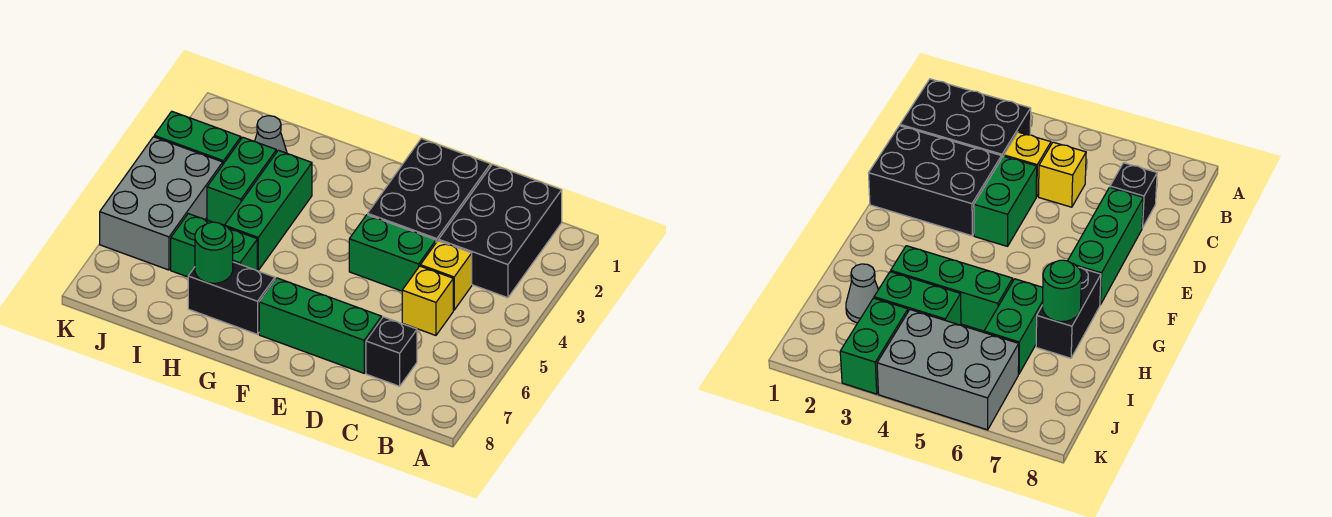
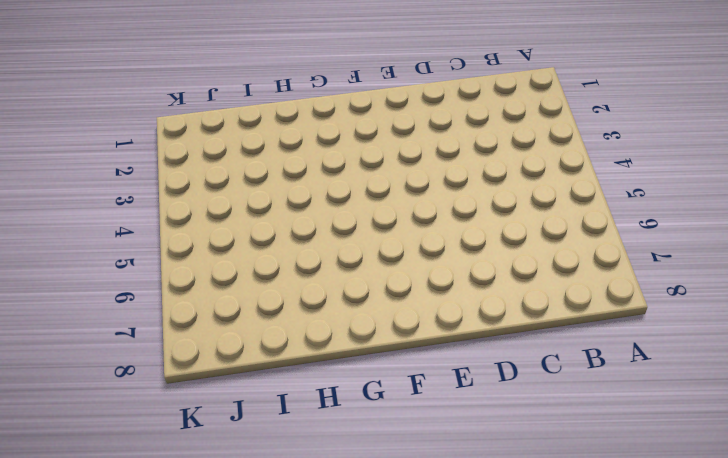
none -> black 2x3 brick [439,164,562,298]
none -> yellow 1x1 brick [420,241,472,310]
none -> yellow 1x1 brick [402,266,453,335]

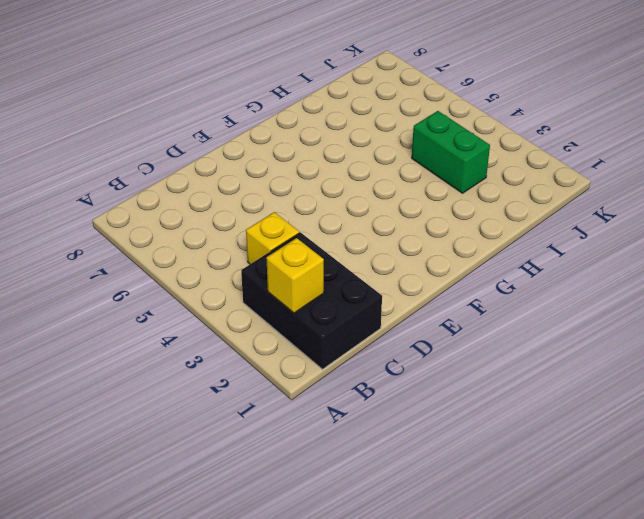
yellow 1x1 brick [266,238,324,313] -> yellow 1x1 brick moved to [402,266,453,335]
none -> black 1x1 brick [366,317,417,386]
none -> black 2x3 brick [368,138,491,242]
none -> green 1x2 brick [349,215,436,291]

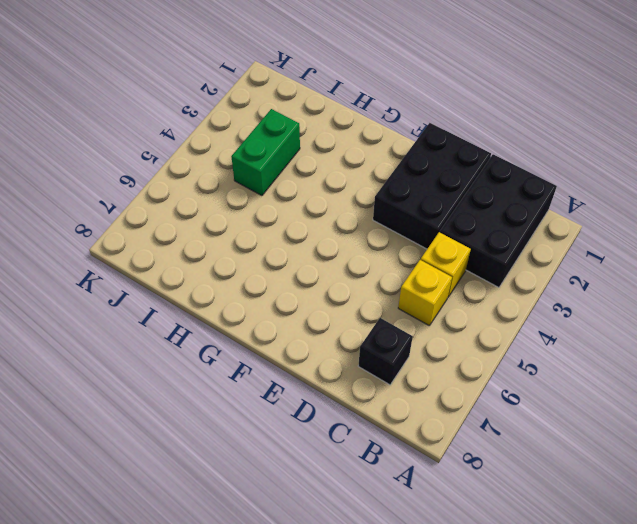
none -> green 1x2 brick [349,215,436,291]
none -> green 1x3 brick [259,278,382,373]
none -> black 1x2 brick [188,262,275,334]

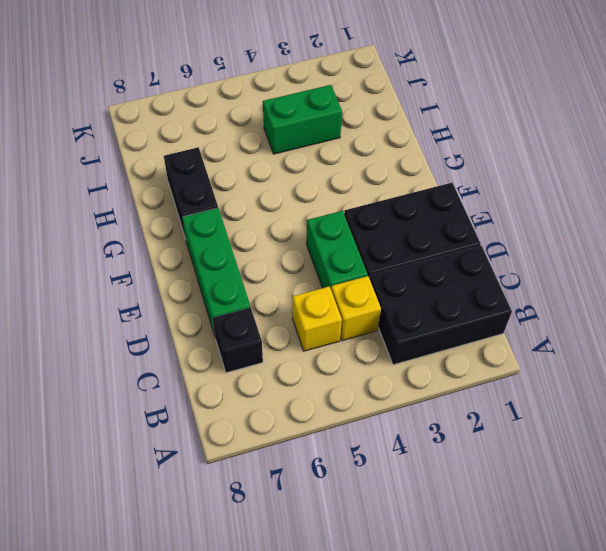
none -> green 1x3 brick [225,150,312,270]
none -> green 1x2 brick [171,214,257,277]
none -> grey 1x1 cone [255,116,287,153]

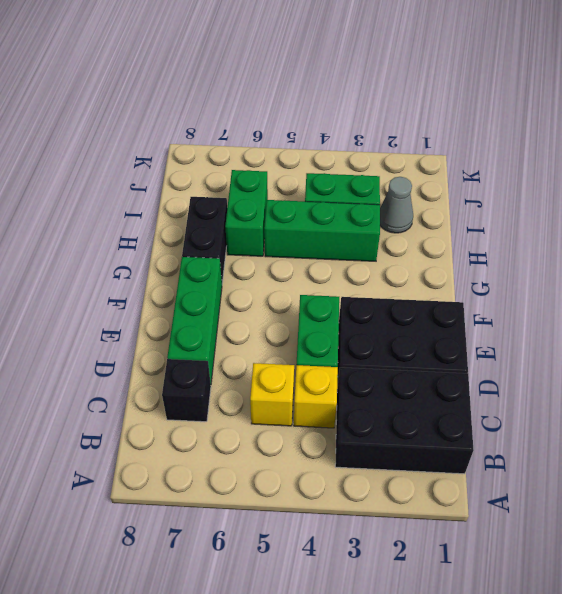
none -> green 1x2 brick [154,111,241,164]
none -> grey 2x3 brick [100,137,223,270]
none -> green 1x1 round brick [195,222,233,283]

